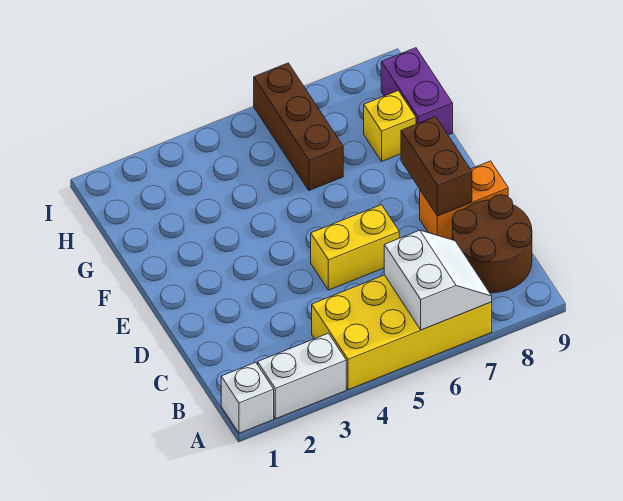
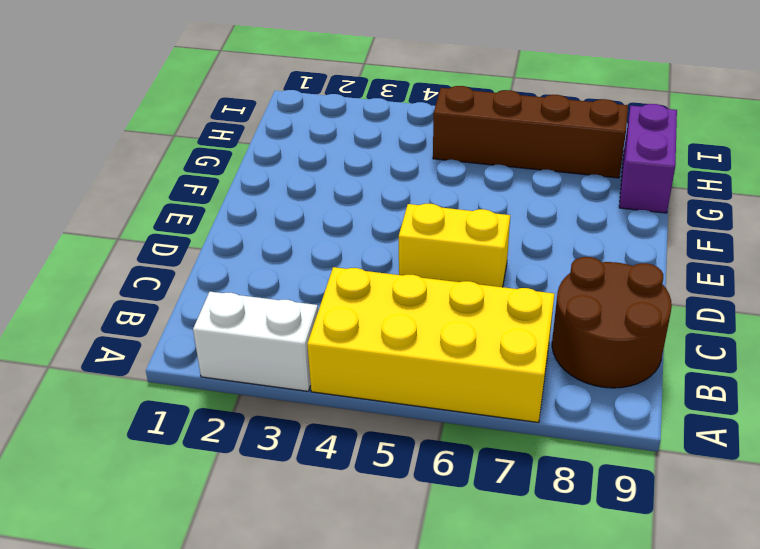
brown 1x4 brick [433,86,628,178] -> brown 1x3 brick [254,63,343,190]
none -> white 1x1 brick [221,362,274,433]
none -> orange 1x2 brick [420,161,508,240]

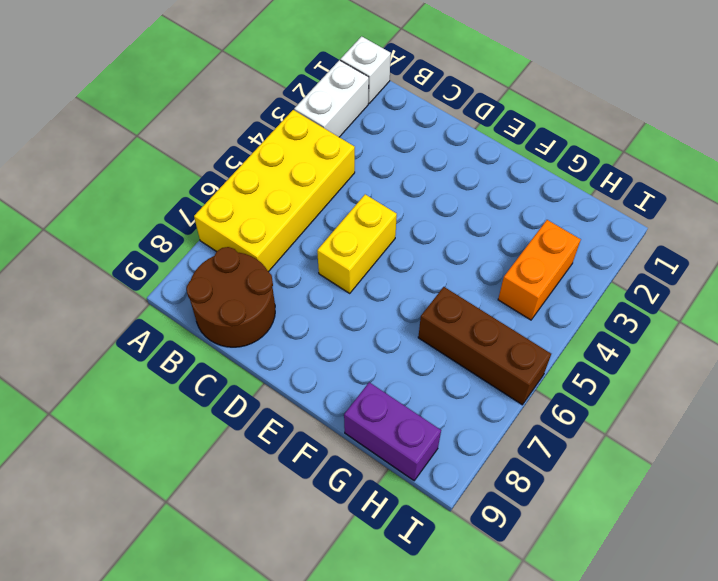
orange 1x2 brick [498,220,581,320] -> orange 1x2 brick moved to [420,161,508,240]
none -> yellow 1x1 brick [364,91,416,161]
none -> white 2x2 slope [384,230,492,330]

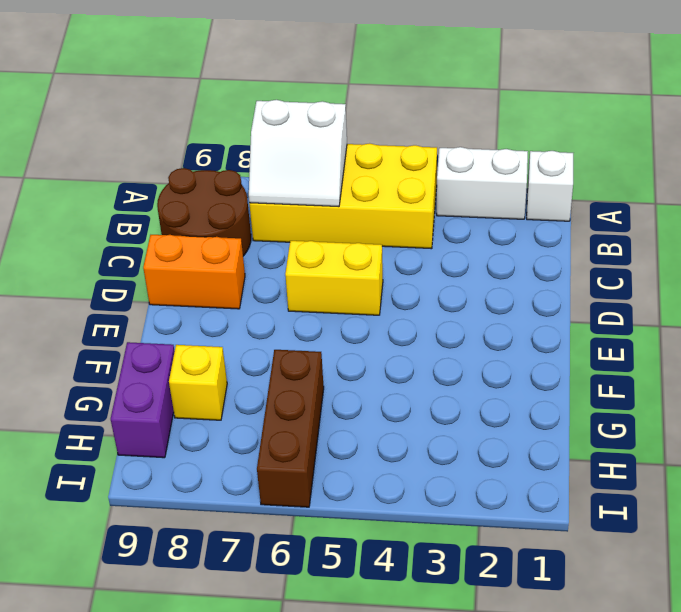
white 2x2 slope [249,100,347,207] -> white 2x2 slope turned to [384,230,492,330]
none -> brown 1x2 brick [401,117,472,216]

